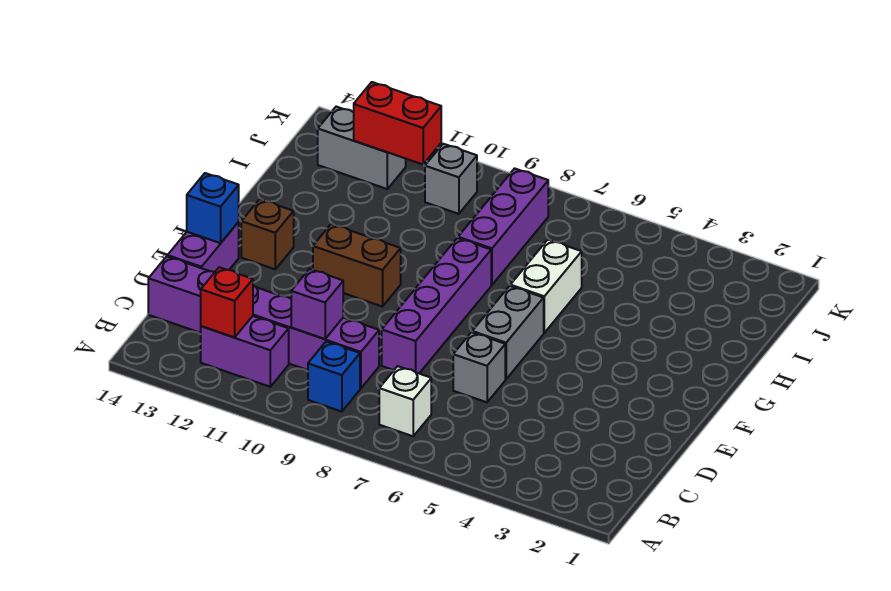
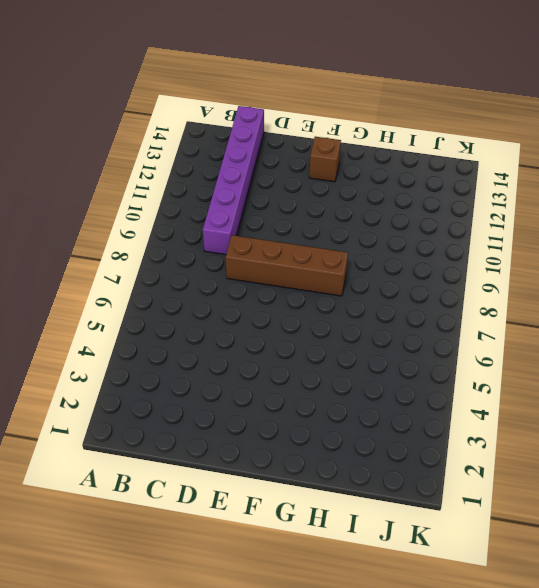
brown 1x4 brick [226,235,348,296] -> purple 1x4 brick [382,238,491,373]
none -> white 1x1 brick [379,366,431,436]
none -> blue 1x1 brick [308,341,360,412]
none -> purple 1x2 brick [201,316,289,387]

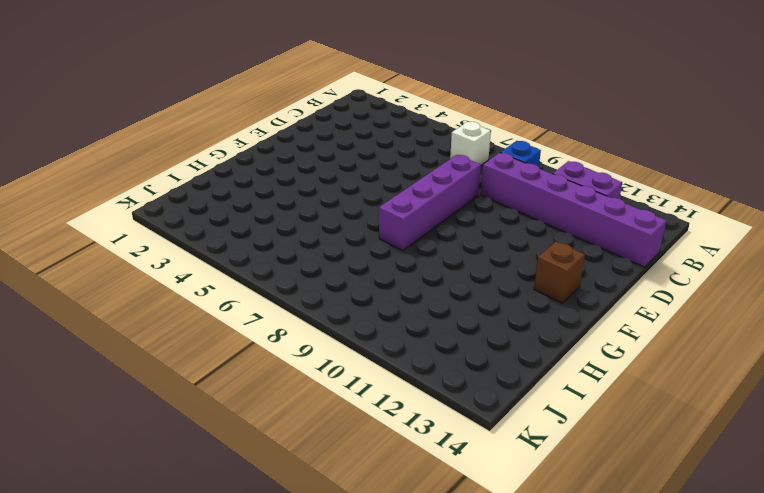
none -> grey 1x1 brick [453,332,505,402]
none -> purple 1x2 brick [168,222,239,272]
none -> grey 1x2 brick [472,286,544,379]

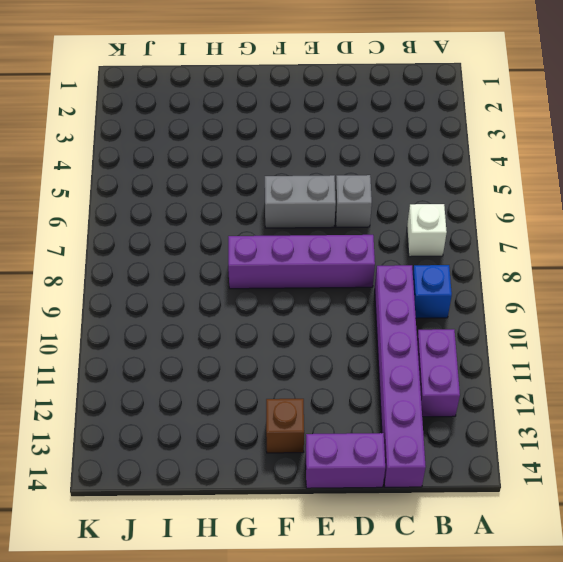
none -> brown 1x2 brick [313,224,401,307]
none -> white 1x2 brick [510,240,582,333]
none -> purple 1x3 brick [458,168,548,285]

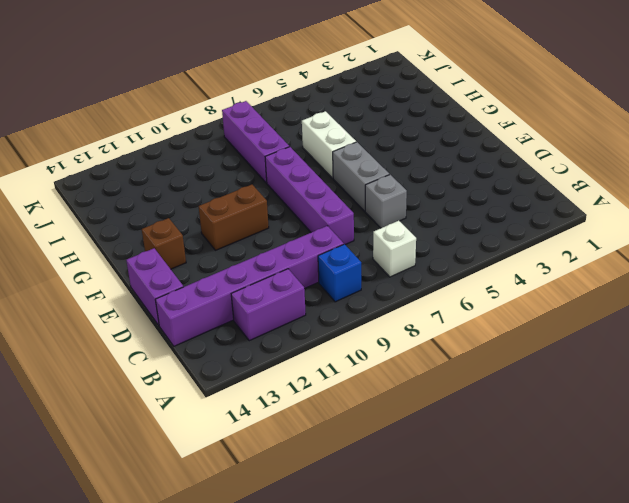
none -> grey 1x1 brick [425,144,477,214]
none -> grey 1x2 brick [318,107,406,189]
none -> red 1x1 brick [201,267,253,338]

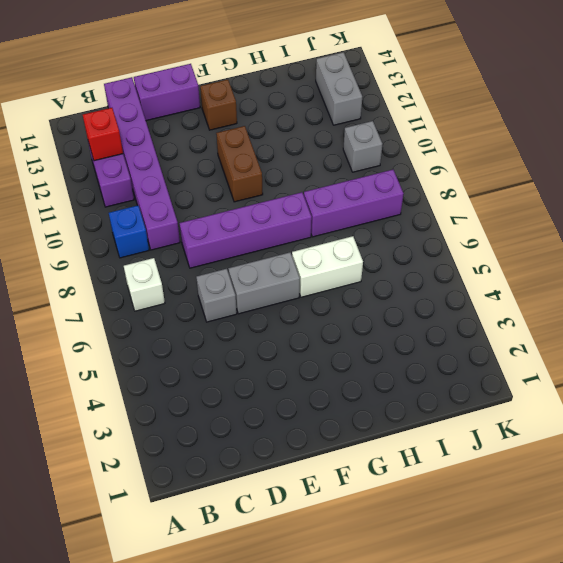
none -> purple 1x1 brick [291,269,343,339]
none -> blue 1x1 brick [187,173,239,243]
none -> red 1x2 brick [354,82,441,164]

